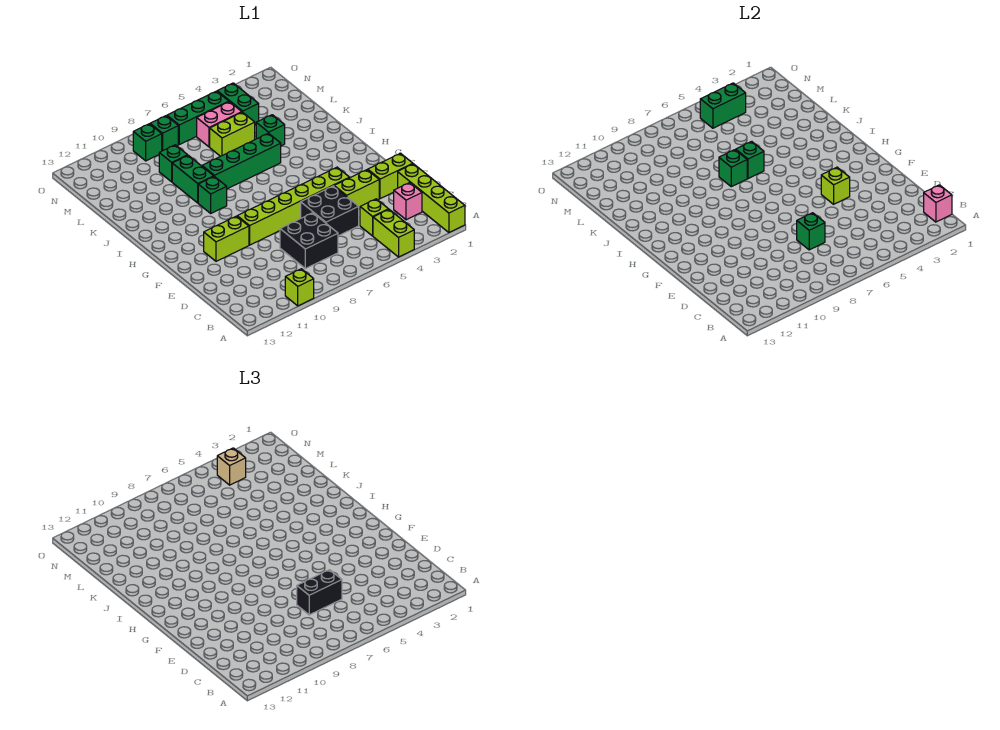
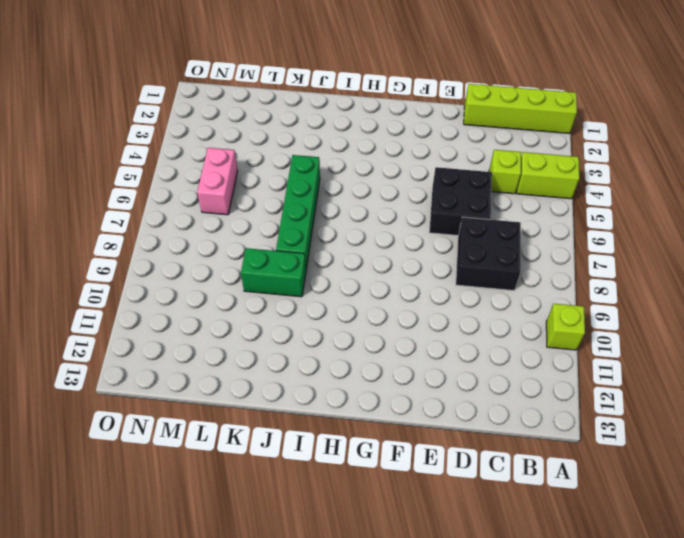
none -> pink 1x1 brick [394,183,422,220]
none -> lime 1x2 brick [368,153,413,199]
none -> lime 1x2 brick [334,170,379,209]
none -> lime 1x6 brick [237,167,350,245]

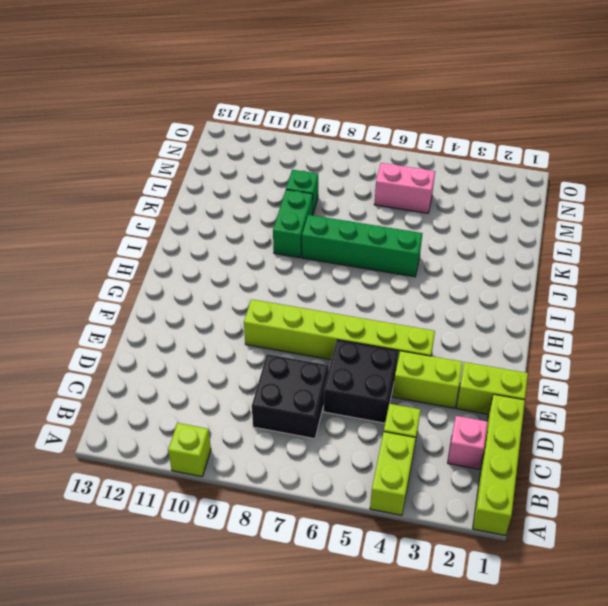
none -> lime 1x2 brick [204,216,249,261]
none -> green 1x1 brick [198,176,227,213]
none -> green 1x1 brick [256,115,285,146]
none -> lime 1x2 brick [210,112,255,156]

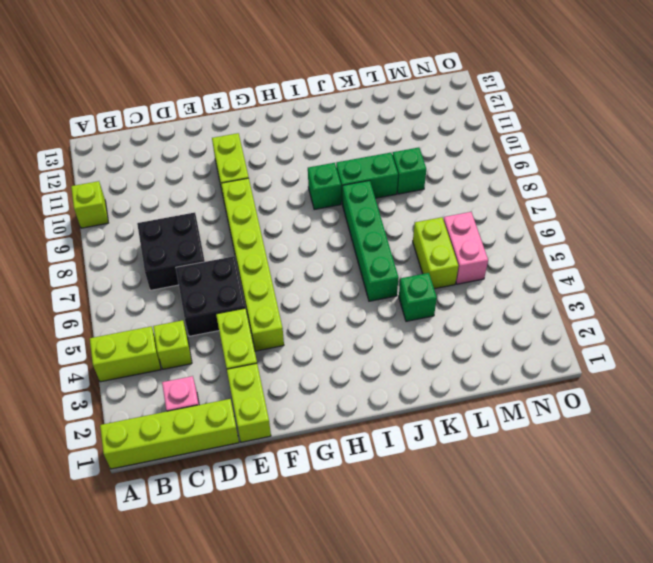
none -> green 1x2 brick [217,83,259,125]
none -> green 1x3 brick [167,91,229,145]
none -> green 1x1 brick [150,116,178,151]
none -> green 1x1 brick [133,124,162,161]

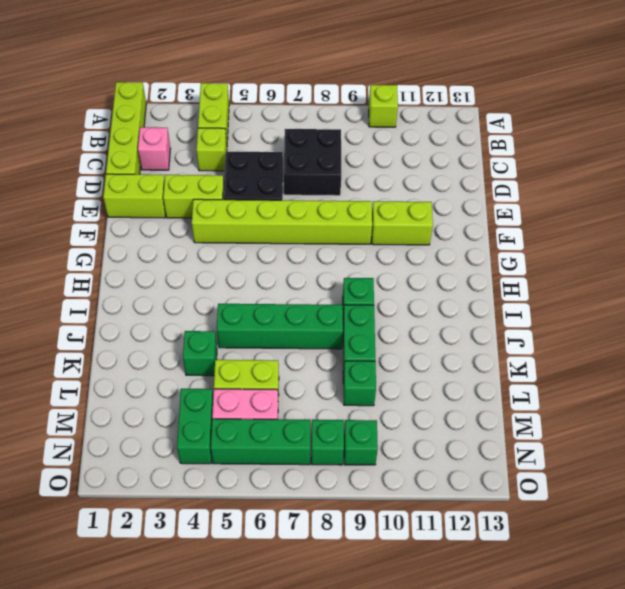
none -> pink 1x1 brick [924,185,952,222]
none -> green 1x1 brick [797,213,825,250]
none -> lime 1x1 brick [821,167,850,204]
none -> green 1x1 brick [736,141,764,179]

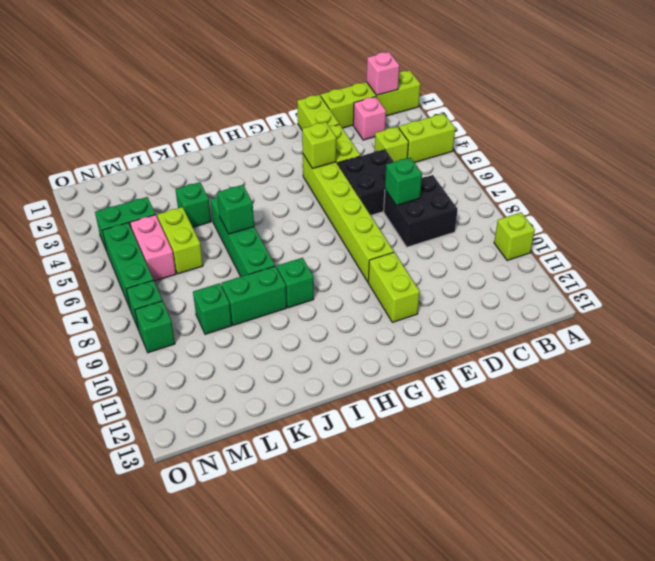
none -> green 1x1 brick [719,150,747,187]
none -> green 1x2 brick [700,83,746,128]
none -> black 1x2 brick [297,570,342,615]
none -> tan 1x1 brick [217,448,246,485]

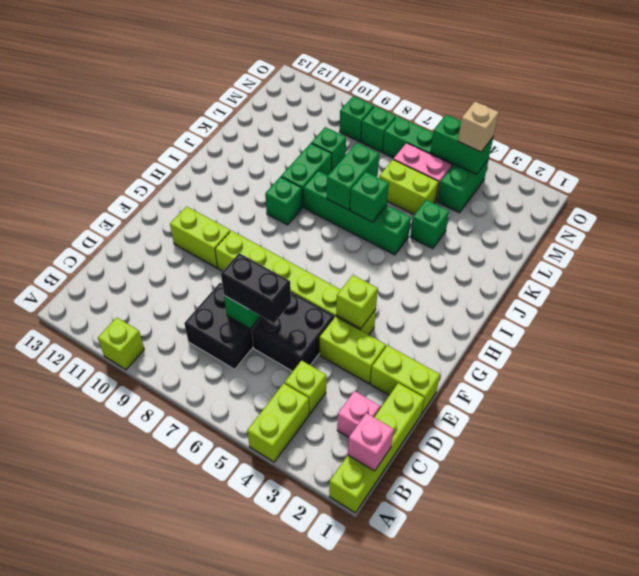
green 1x2 brick [327,143,379,210] -> green 1x1 brick [719,150,747,187]

